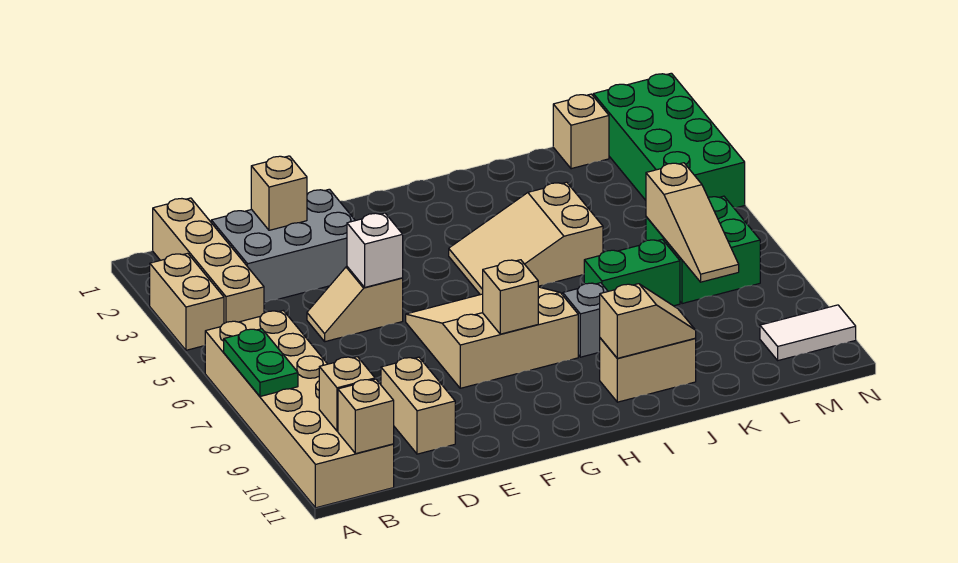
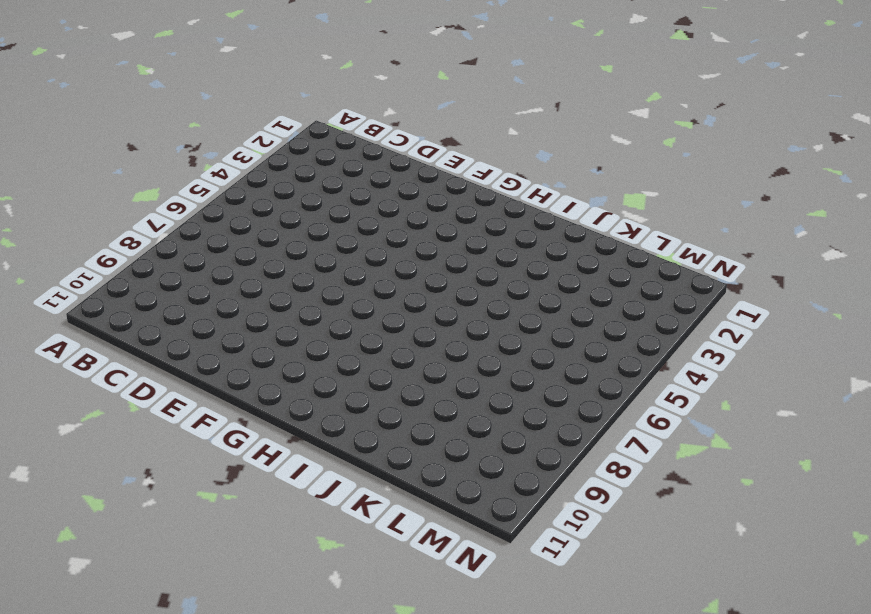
none -> tan 1x2 brick [150,253,224,350]
none -> tan 2x6 brick [205,311,394,508]
none -> tan 1x4 brick [153,198,264,323]

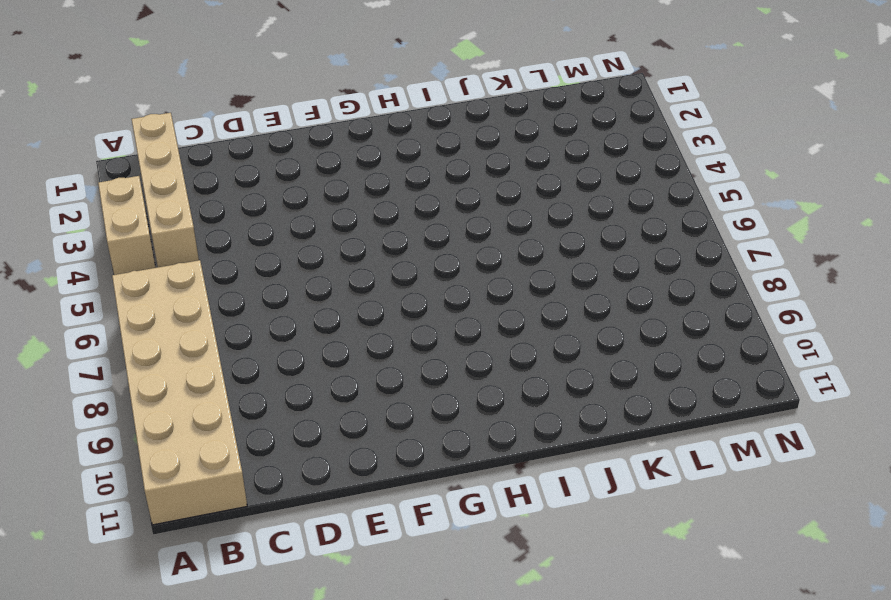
none -> grey 2x3 brick [211,189,355,303]
none -> tan 1x2 slope [307,267,403,342]
none -> tan 1x2 brick [381,357,455,454]

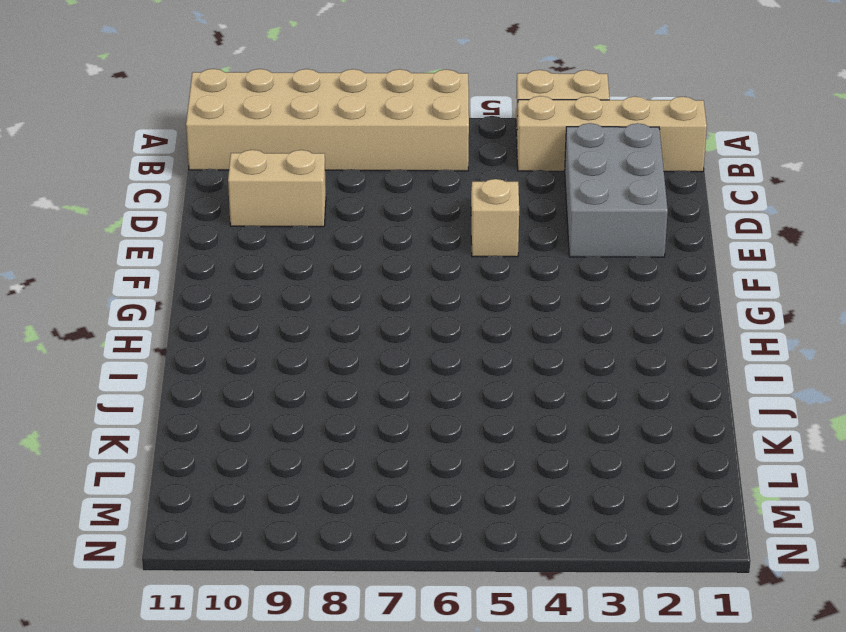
none -> tan 3x3 slope [406,287,578,388]
none -> tan 2x3 slope [449,182,603,295]
none -> grey 1x1 brick [563,283,608,357]

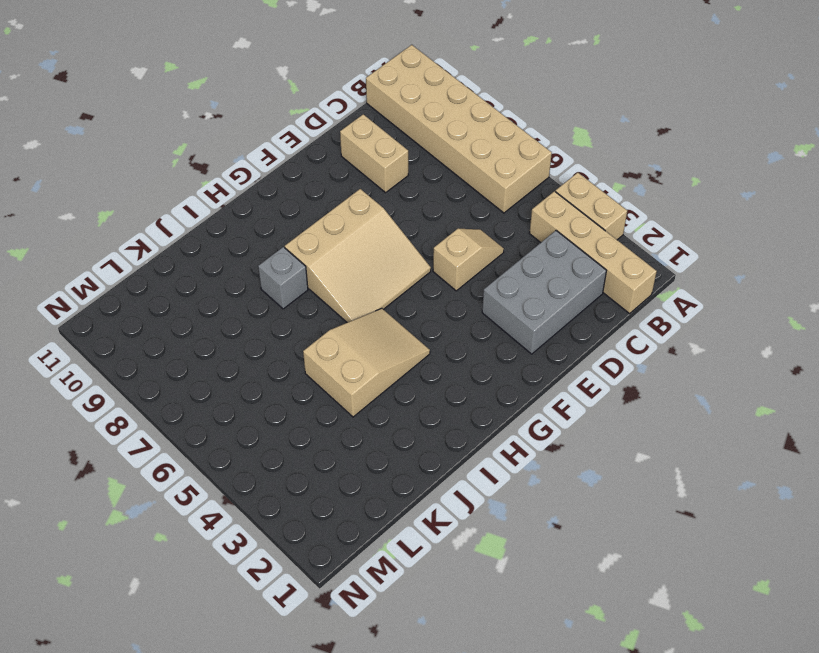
none -> tan 1x2 brick [600,338,696,402]
none -> green 1x2 brick [584,239,680,306]
none -> tan 1x1 brick [553,94,609,169]

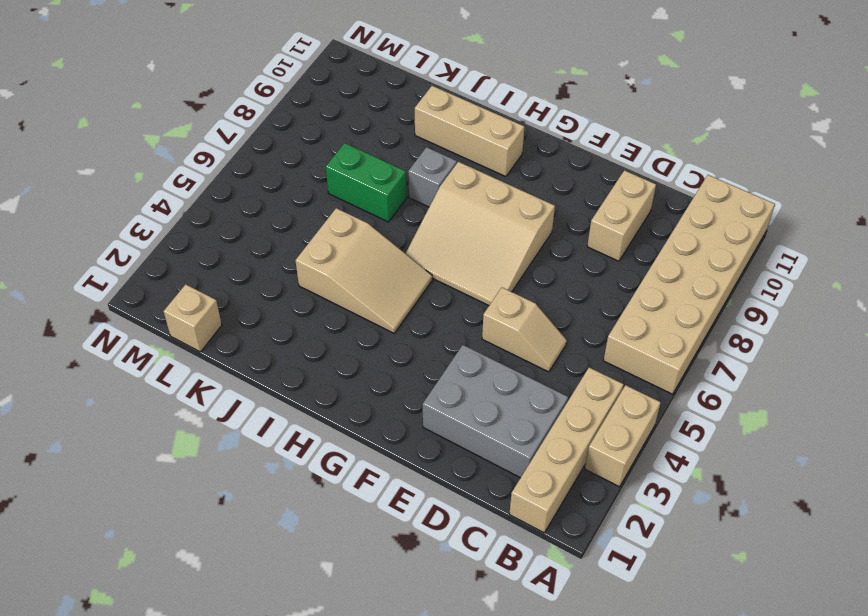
tan 1x3 brick [415,86,524,177] -> tan 1x2 brick [600,338,696,402]
none -> green 2x2 brick [646,196,760,304]
none -> green 2x4 brick [593,73,745,208]
none -> white 1x2 tile [760,305,856,360]

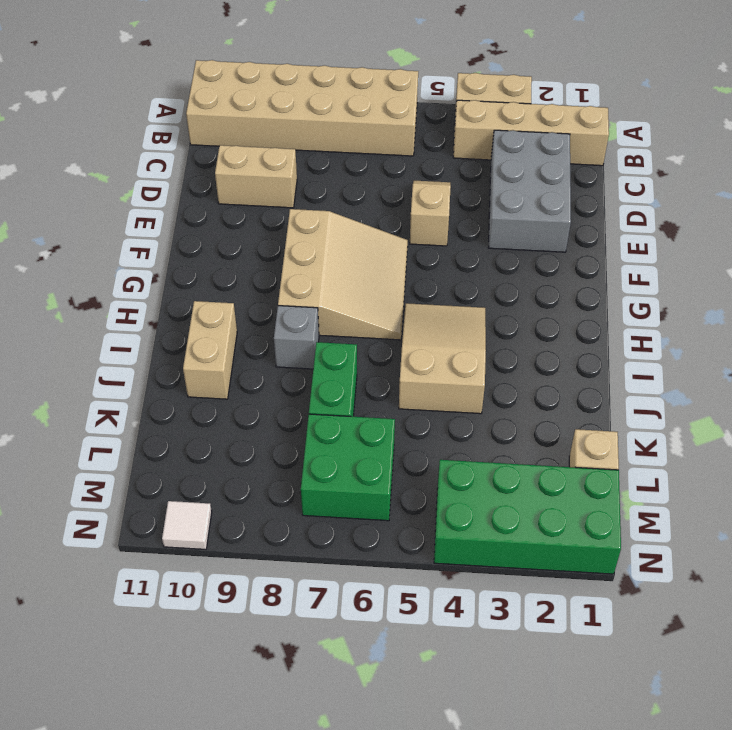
white 1x1 tile [162,501,212,549] -> white 1x2 tile [760,305,856,360]
none -> green 1x2 plate [224,329,298,396]
none -> tan 1x1 brick [319,357,375,431]
none -> tan 1x1 brick [338,379,394,454]

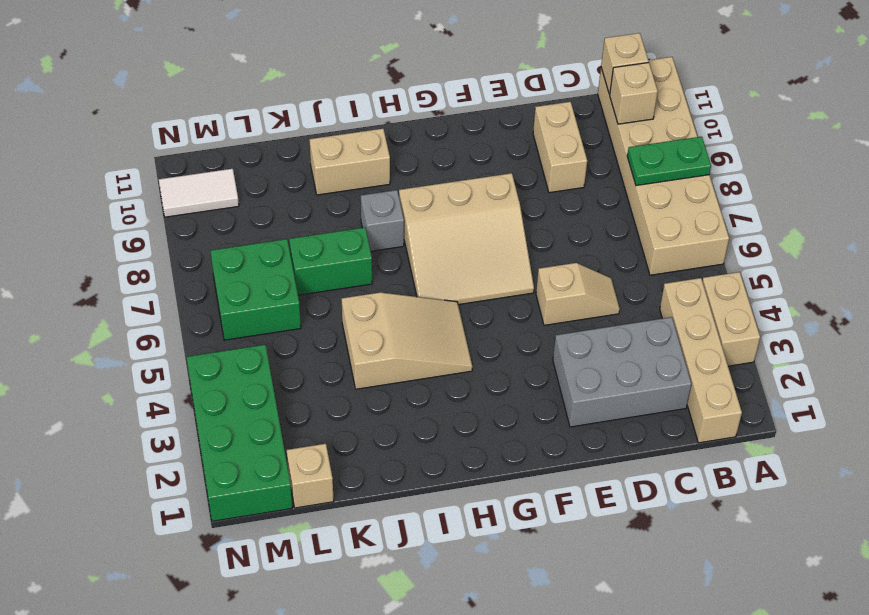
green 1x2 plate [627,137,711,185] -> green 1x2 plate turned to [224,329,298,396]
none -> tan 1x1 brick [251,156,307,230]
none -> white 1x1 brick [347,213,403,287]
none -> tan 1x1 brick [483,260,538,334]

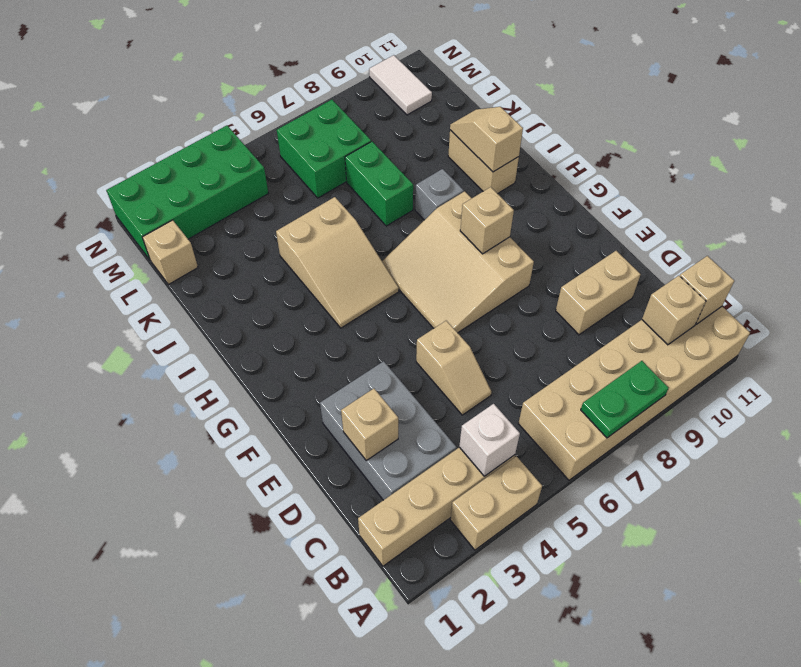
white 1x1 brick [459,404,520,476] -> white 1x1 brick moved to [347,213,403,287]
none -> tan 1x3 slope [646,163,739,282]

